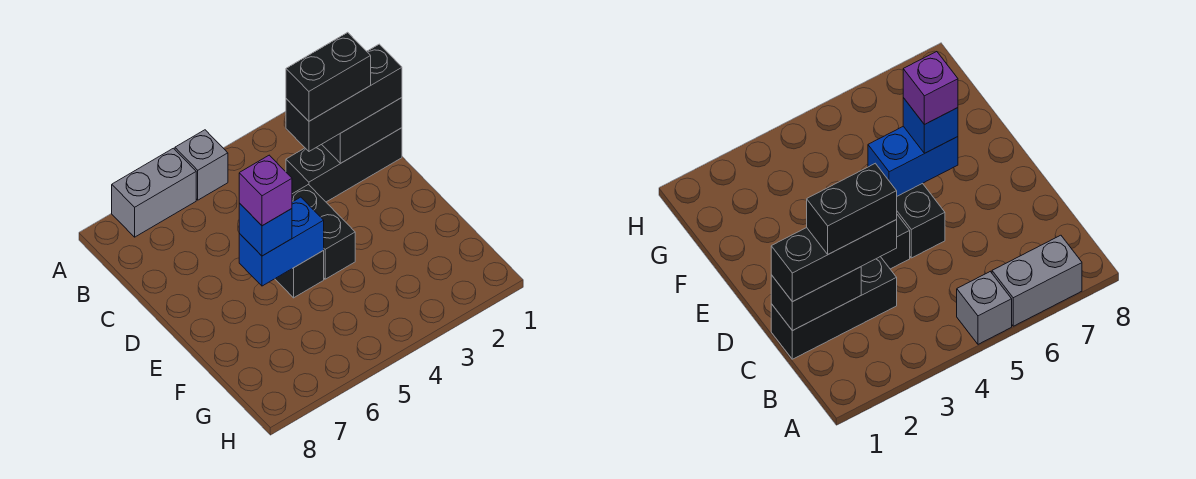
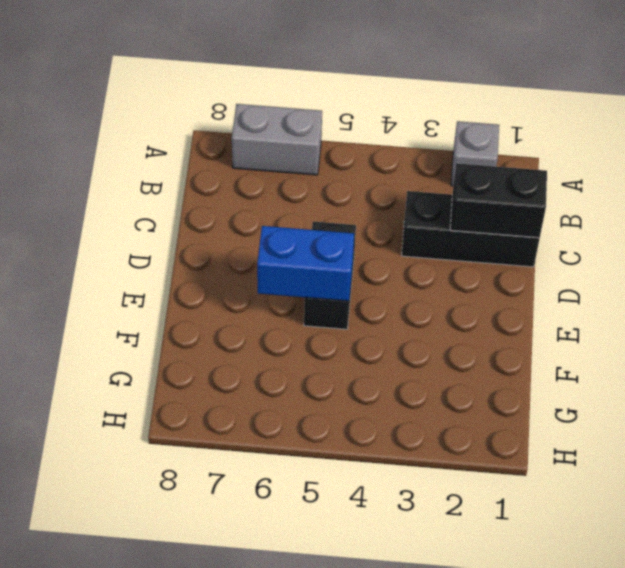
grey 1x1 brick [451,121,499,186] -> grey 1x1 brick moved to [175,130,228,200]
none -> black 1x2 brick [292,185,355,279]
none -> black 1x3 brick [286,44,402,151]

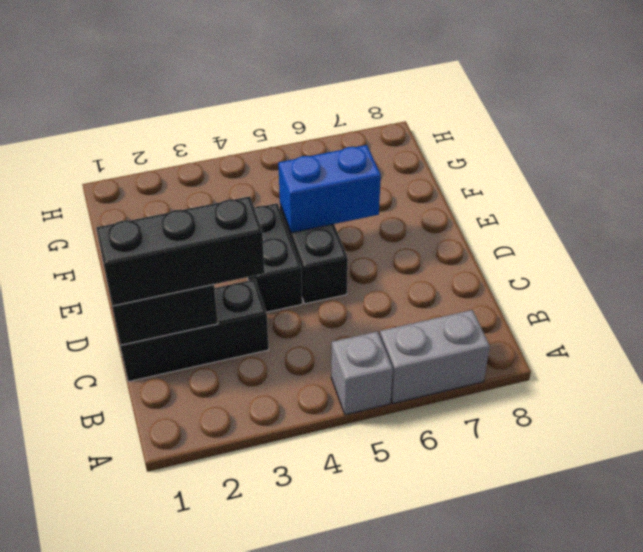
none -> blue 1x1 brick [239,203,292,256]
none -> black 1x2 brick [286,32,371,121]

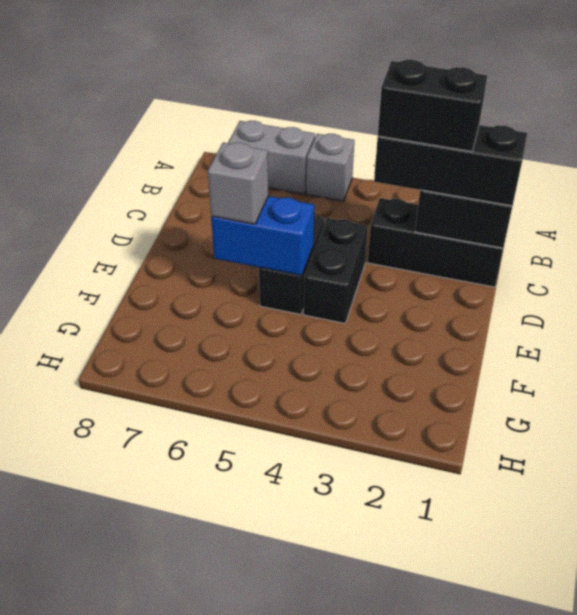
grey 1x1 brick [208,143,268,224] -> blue 1x1 brick [239,203,292,256]
none -> purple 1x1 brick [239,155,292,226]

